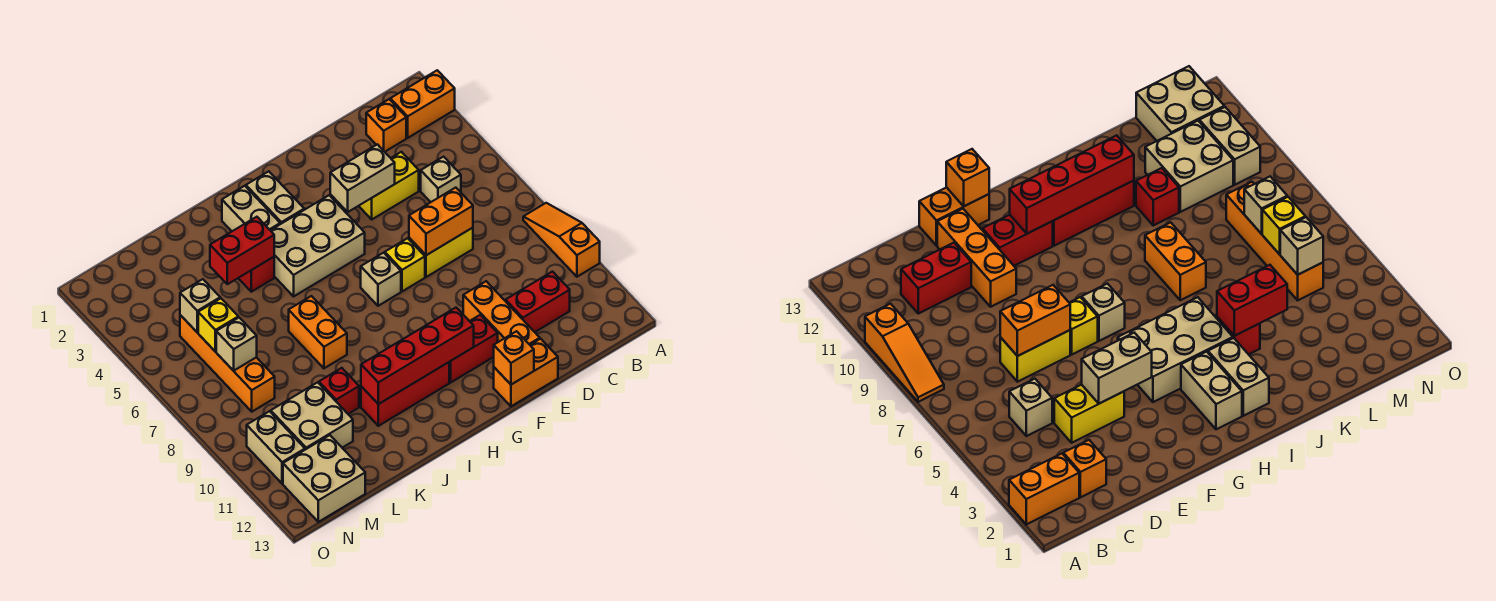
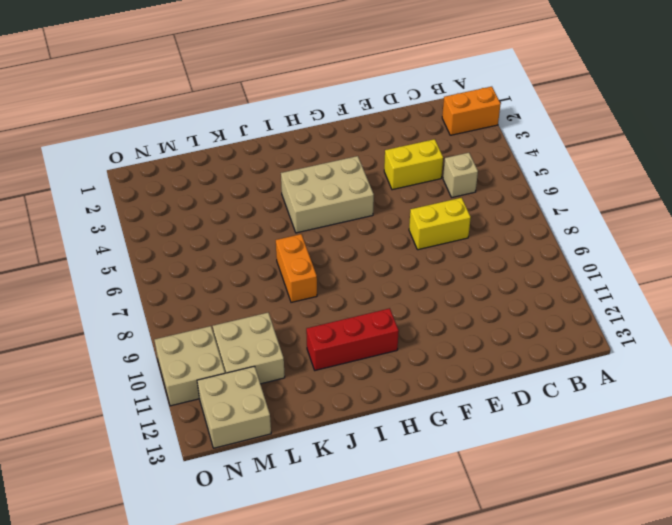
tan 2x2 brick [155,326,225,406] -> tan 1x2 brick [247,411,305,484]
none -> orange 1x3 slope [523,203,600,277]
none -> orange 1x1 brick [366,99,406,152]
none -> red 1x2 brick [506,272,570,332]
none -> orange 1x3 brick [463,281,540,345]

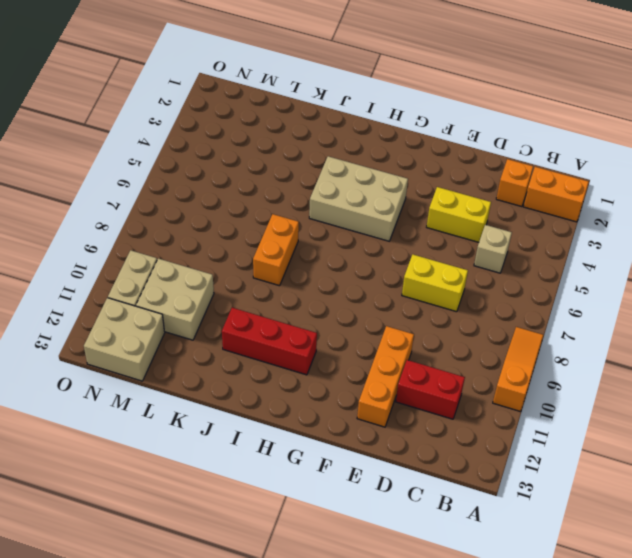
none -> orange 1x2 brick [494,339,558,406]
none -> yellow 1x1 brick [385,238,425,291]
none -> red 1x2 brick [449,315,498,382]
none -> tan 1x1 brick [361,253,401,306]

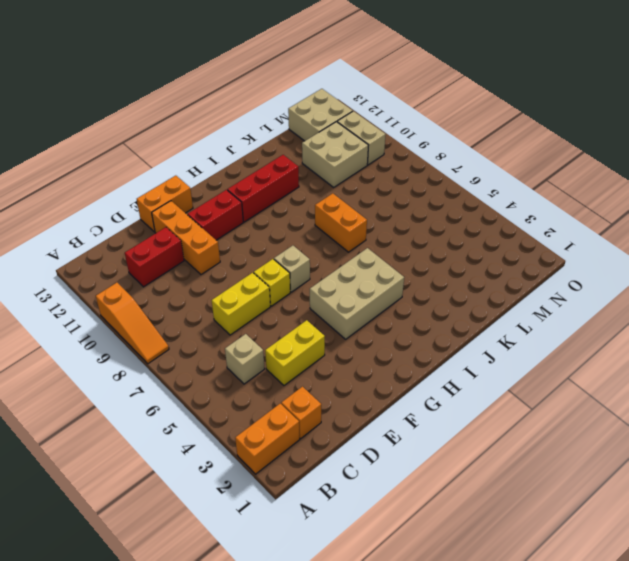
none -> tan 1x2 brick [246,171,304,224]
none -> tan 1x2 brick [222,186,280,231]
none -> red 1x1 brick [239,257,274,292]
none -> red 1x1 brick [319,368,359,414]

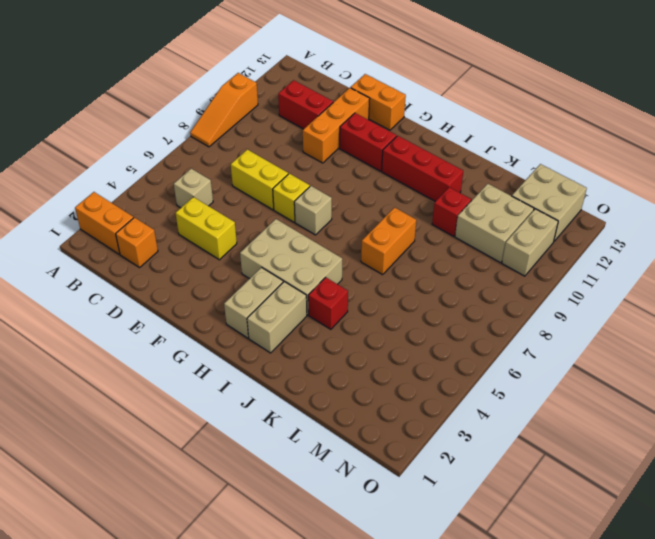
none -> orange 1x4 brick [180,315,275,412]
none -> orange 1x2 brick [409,188,473,255]
none -> tan 1x2 brick [330,144,395,212]
none -> orange 1x1 brick [494,331,534,385]

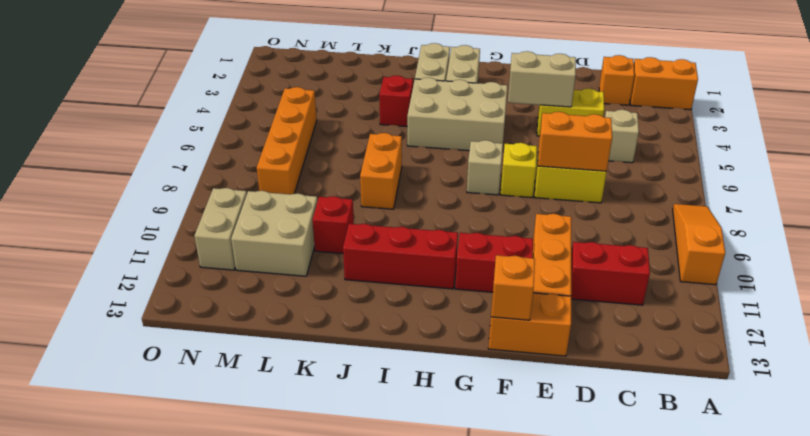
none -> tan 2x2 brick [283,435,365,522]
none -> red 1x4 brick [361,308,474,404]
none -> red 1x2 brick [210,217,274,284]
none -> tan 1x1 brick [180,279,220,332]

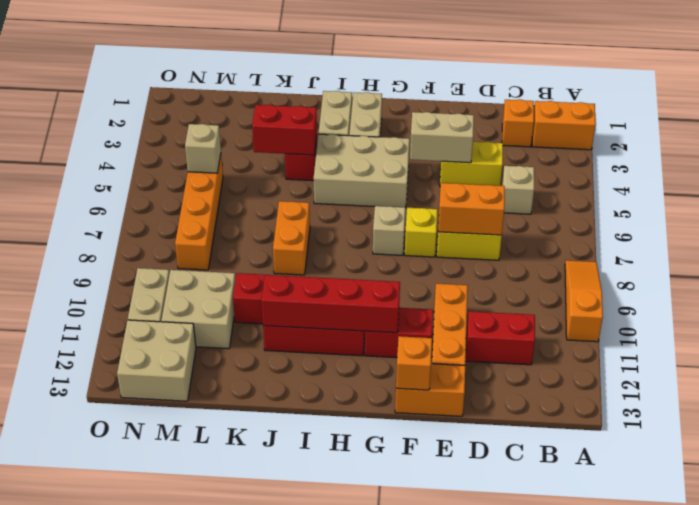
none -> yellow 1x1 brick [198,298,238,352]
none -> tan 1x1 brick [216,318,257,371]

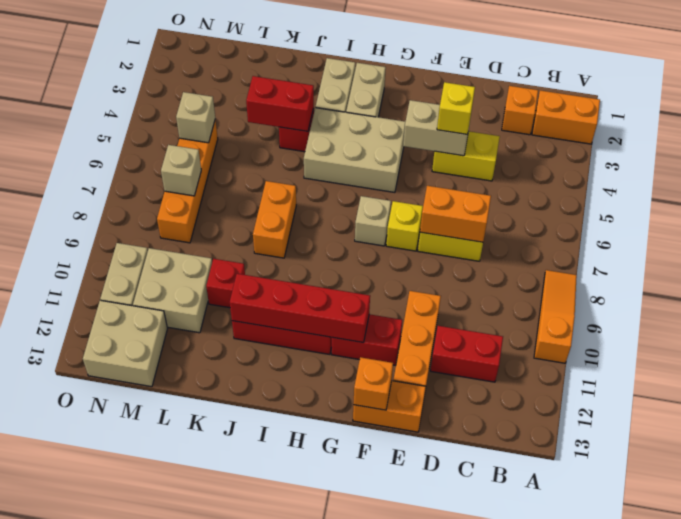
yellow 1x1 brick [437,82,475,134] -> yellow 1x1 brick moved to [198,298,238,352]
none -> tan 1x1 brick [421,157,461,202]

